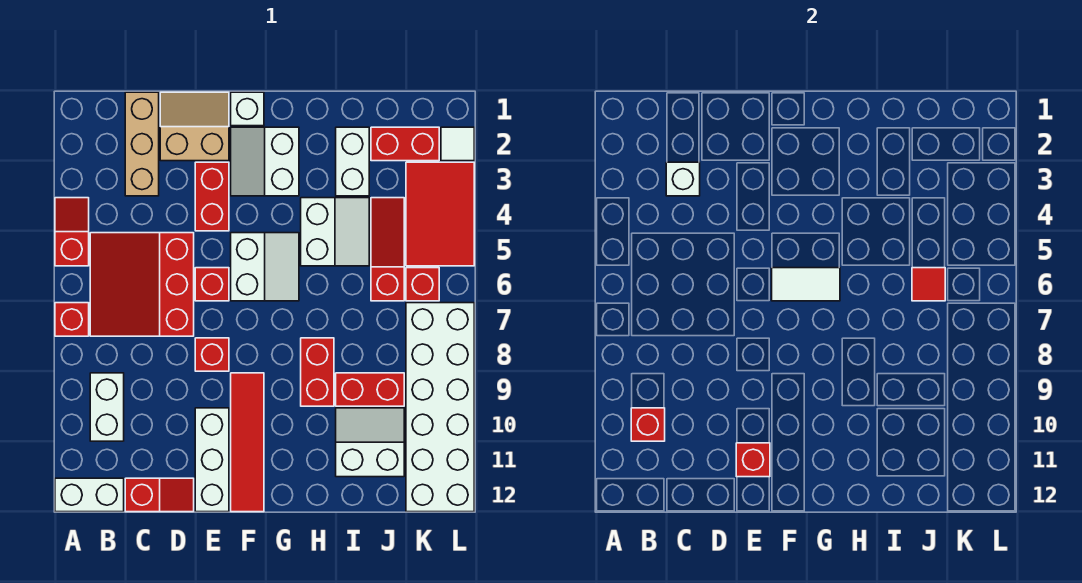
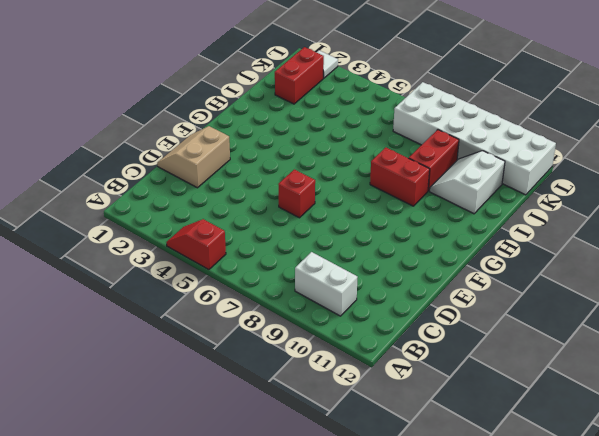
none -> red 1x1 brick [55,303,89,336]
none -> white 1x2 brick [55,478,124,512]
none -> red 3x3 slope [90,233,194,336]
none -> tan 1x3 brick [125,92,159,196]

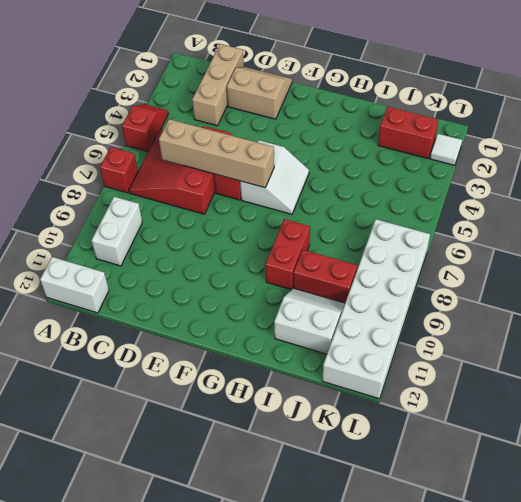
tan 1x4 brick [159,119,274,188] -> white 1x2 tile [772,268,840,301]
none -> red 1x2 slope [125,478,194,512]
none -> red 1x2 brick [195,162,229,231]
none -> red 1x1 brick [195,338,229,371]
none -> white 1x3 brick [195,408,229,512]

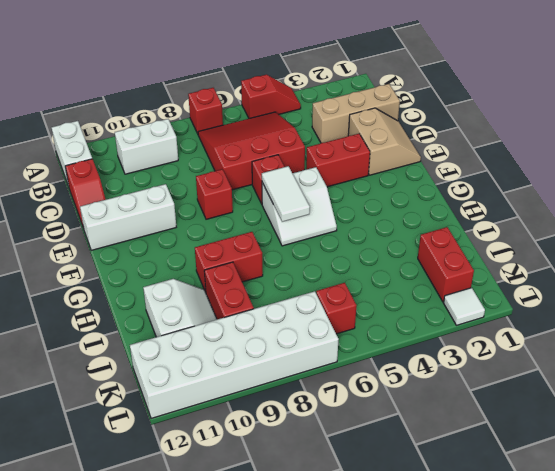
none -> white 1x1 brick [231,92,264,126]
none -> white 2x2 slope [231,127,299,196]
none -> red 1x4 tile [231,373,264,512]
none -> white 2x2 slope [301,198,369,266]

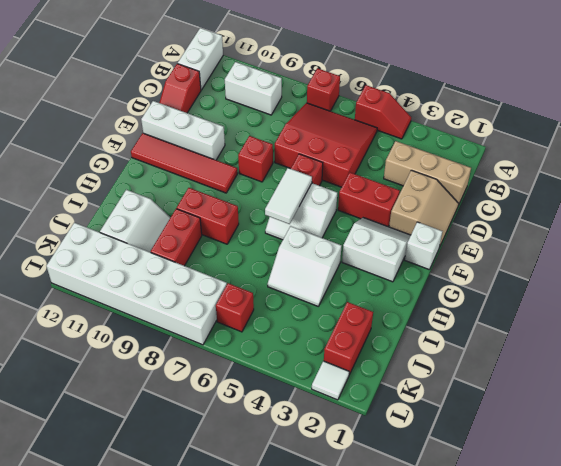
none -> white 1x2 brick [336,127,369,196]
none -> red 1x3 slope [371,198,404,301]
none -> red 2x3 tile [406,162,474,266]
none -> red 1x1 brick [631,408,665,441]

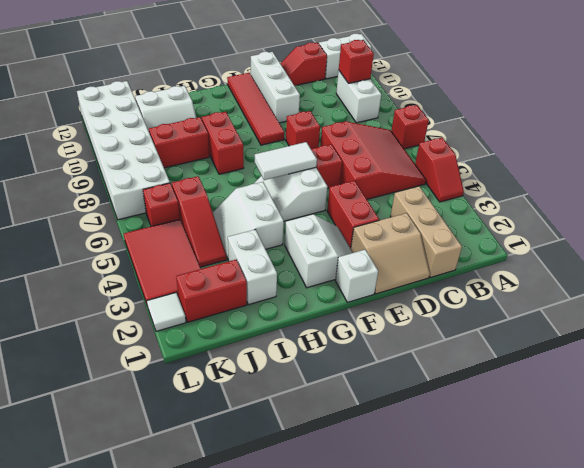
none -> white 1x1 brick [666,162,700,196]
none -> red 1x1 brick [736,443,770,477]
none -> red 1x1 tile [912,268,945,301]

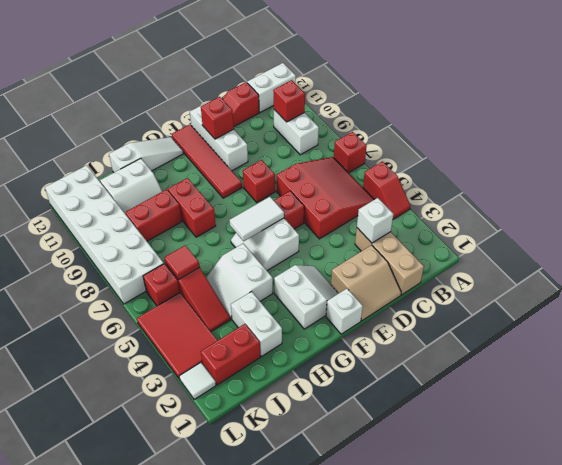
white 1x3 slope [109,137,183,172] -> none
none -> red 1x2 brick [195,162,229,231]

